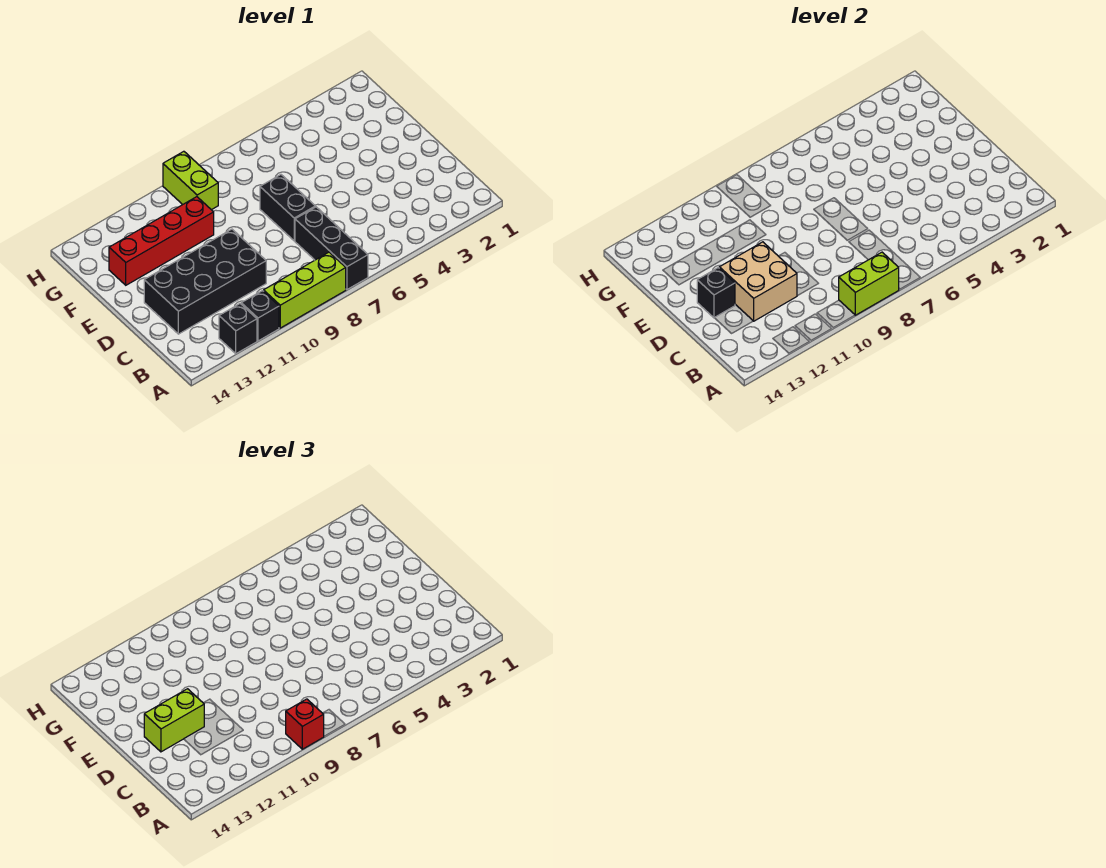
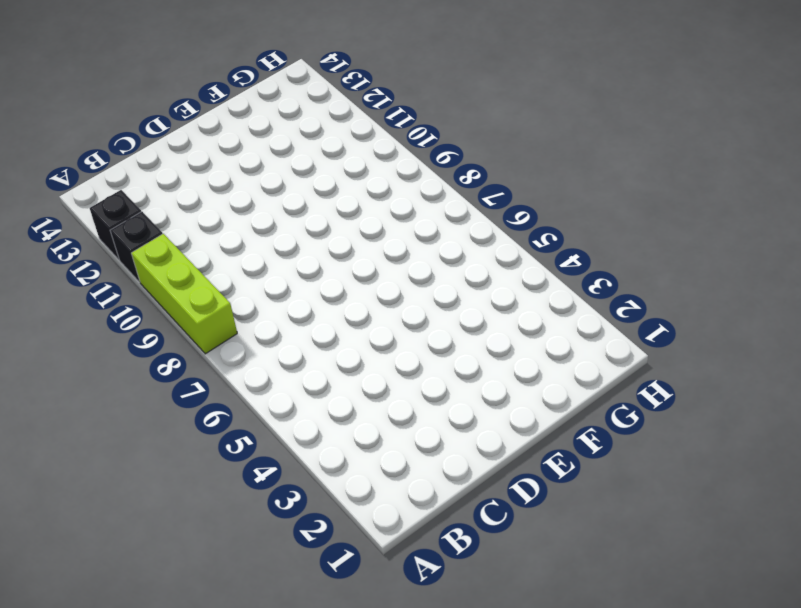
none -> black 1x3 brick [295,207,368,289]
none -> black 2x4 brick [144,229,266,334]
none -> black 1x2 brick [260,175,315,241]

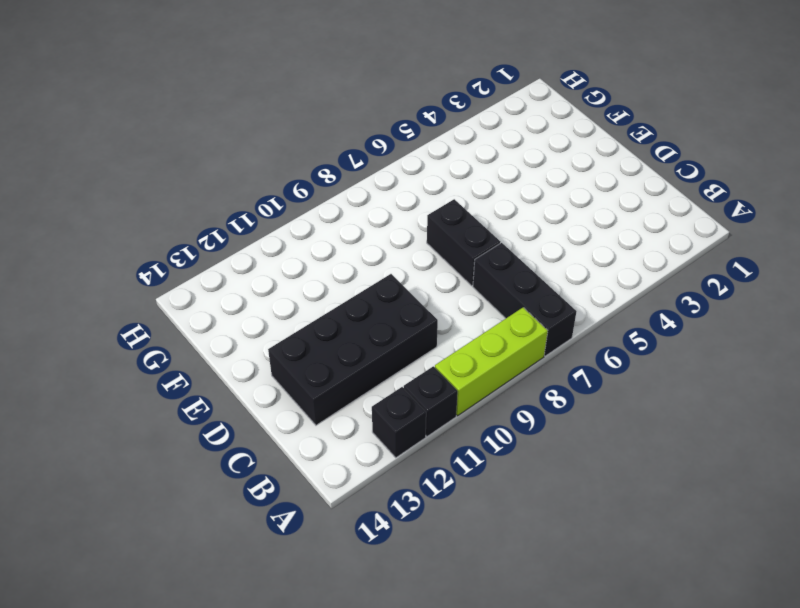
none -> red 1x4 brick [109,197,214,285]
none -> lime 1x2 brick [163,151,218,210]
none -> lime 1x2 brick [839,252,899,315]

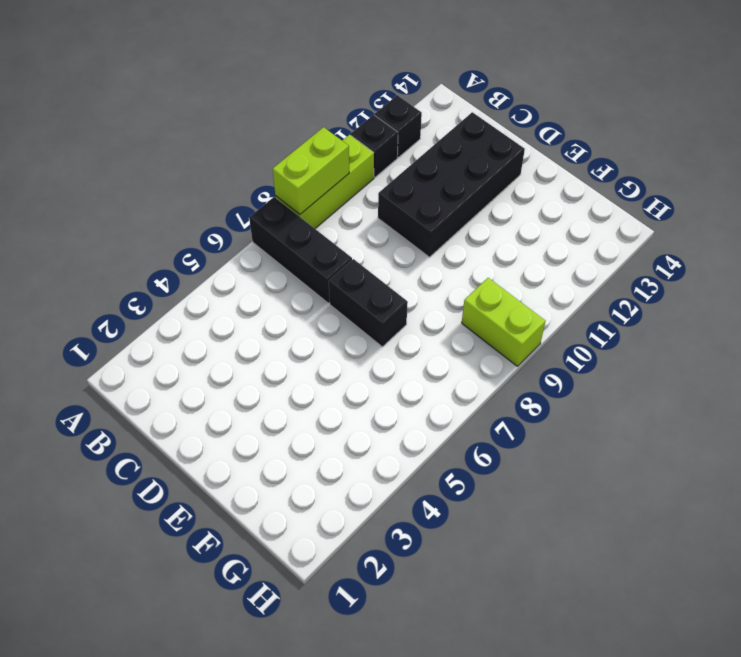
none -> red 1x4 brick [109,197,214,285]
none -> tan 2x2 brick [719,242,797,321]
none -> black 1x1 brick [697,268,735,318]

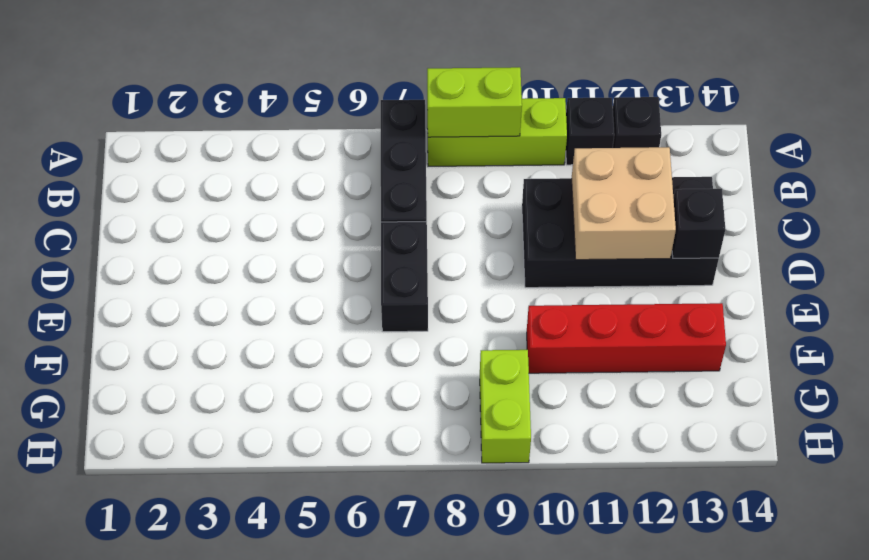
none -> red 1x1 brick [286,699,324,749]
none -> lime 1x2 brick [144,689,204,752]

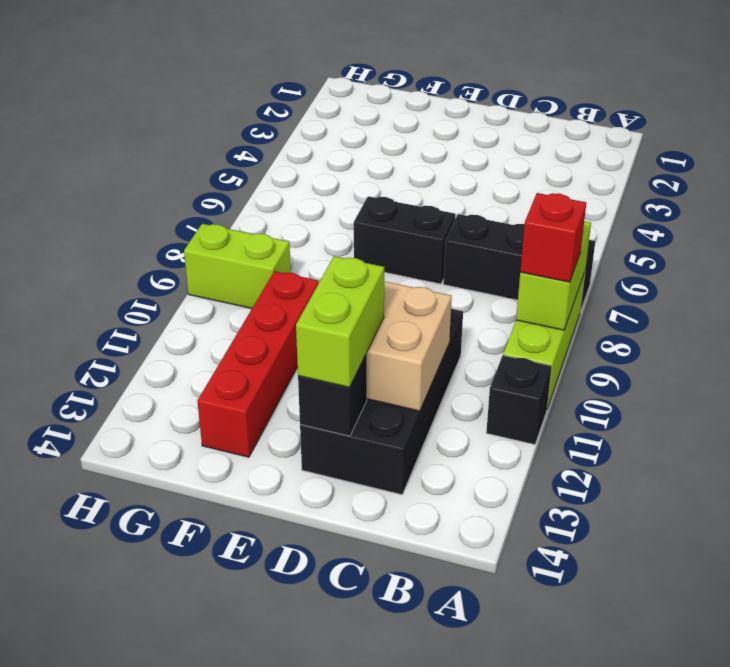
none -> black 1x1 brick [219,304,257,354]

